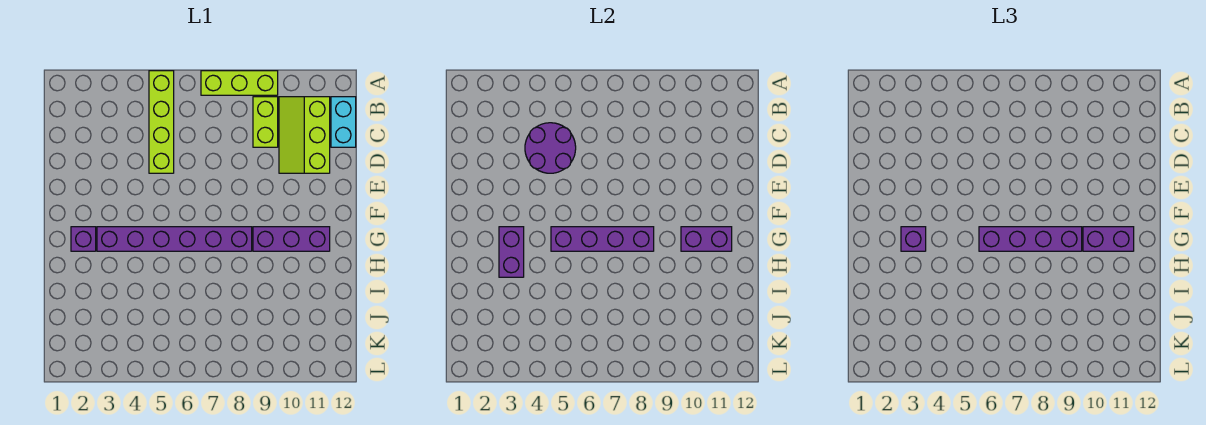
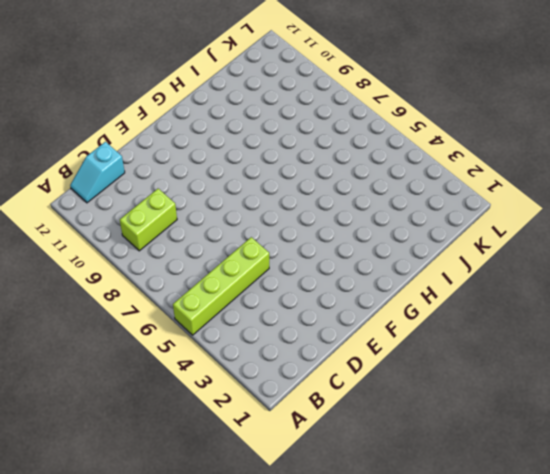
cyan 1x2 slope [70,142,125,203] -> cyan 1x2 brick [331,97,356,147]
none -> lime 1x3 brick [201,71,278,95]
none -> lime 2x3 slope [279,97,330,173]
none -> purple 1x1 brick [71,227,96,251]

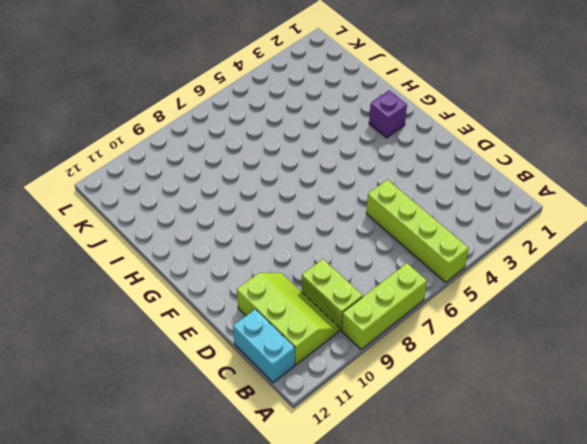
none -> purple 1x6 brick [97,227,252,251]
none -> purple 1x3 brick [253,227,330,251]
none -> purple 2x2 round brick [525,123,576,173]

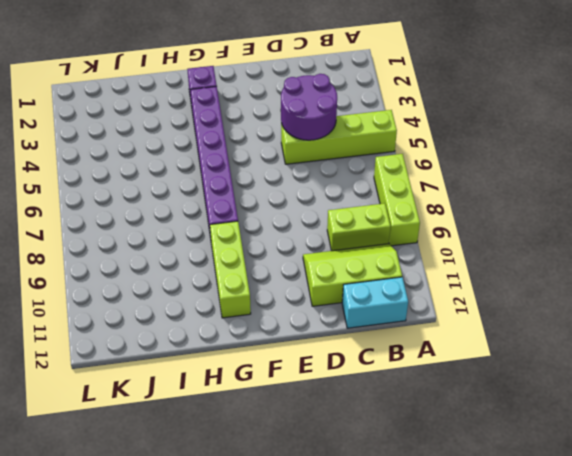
lime 1x3 brick [210,221,251,318] -> purple 1x3 brick [253,227,330,251]
none -> purple 1x2 brick [499,227,524,277]
none -> purple 1x4 brick [551,227,654,251]
none -> purple 1x2 brick [681,227,732,251]

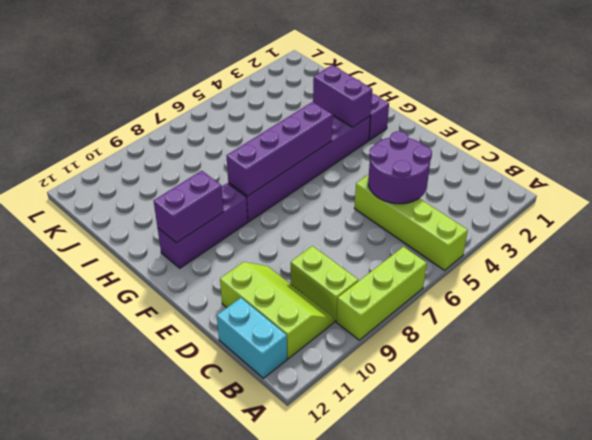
none -> purple 1x1 brick [901,227,926,251]
none -> purple 1x4 brick [979,227,1082,251]
none -> purple 1x2 brick [1083,227,1134,251]

